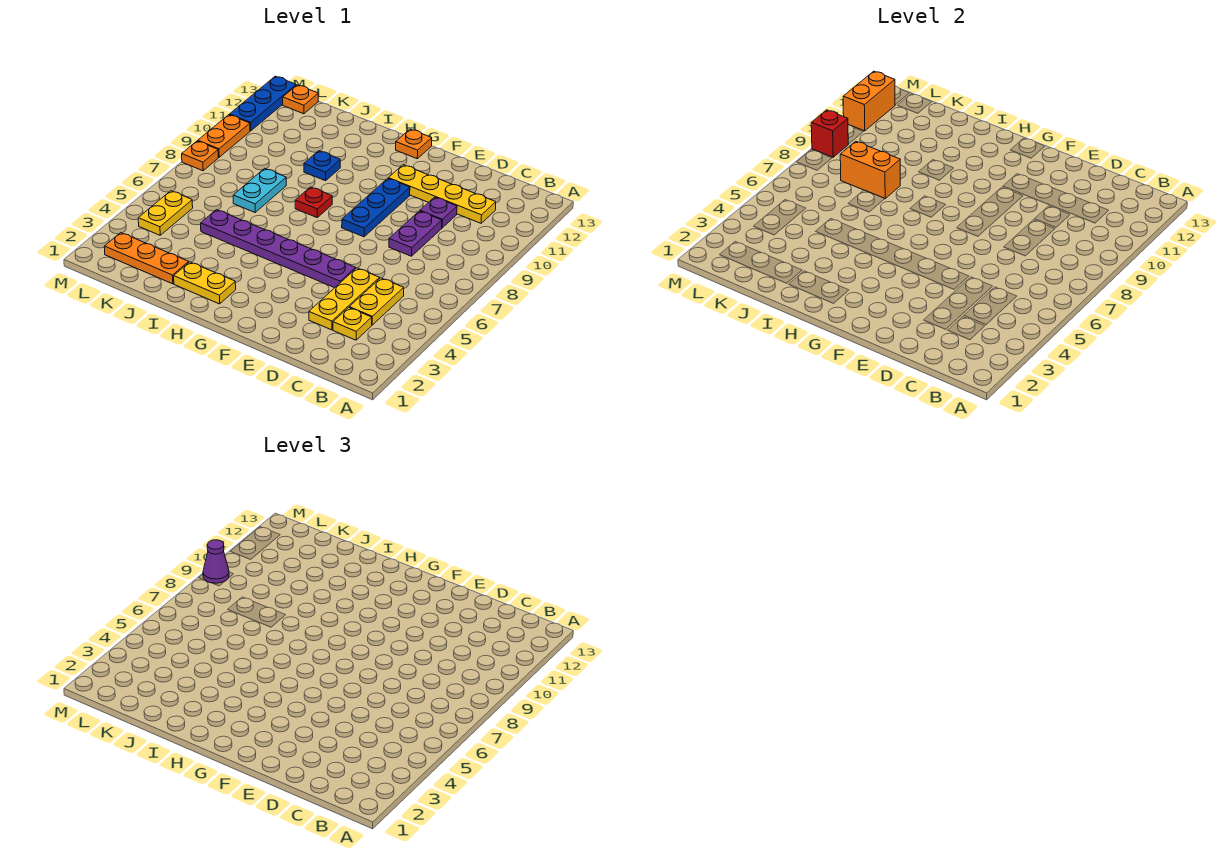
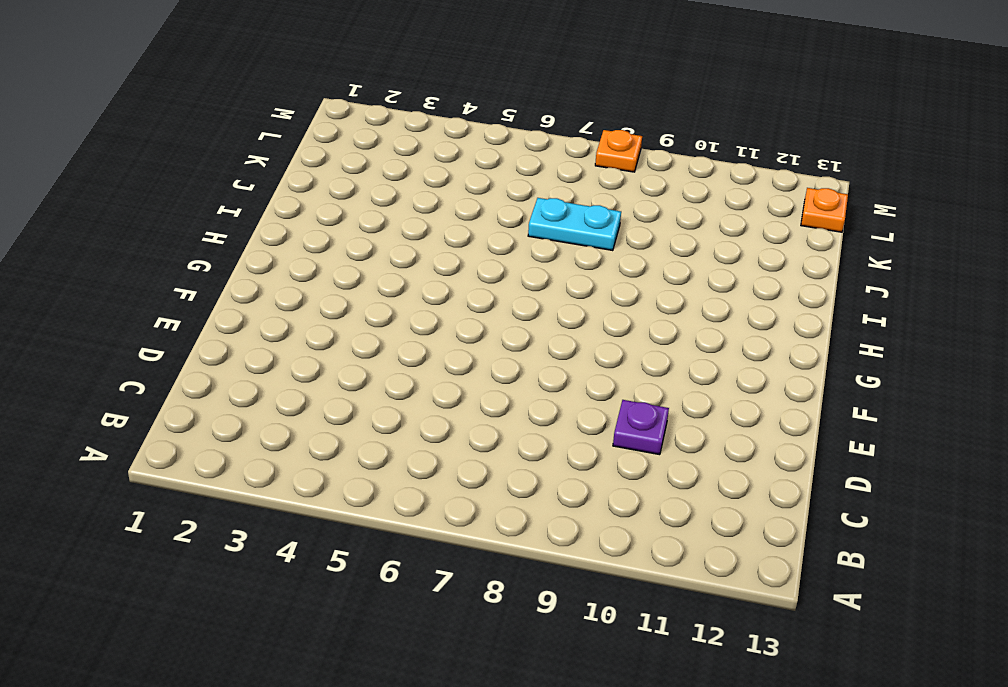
none -> yellow 1x1 plate [333,307,372,340]
none -> yellow 1x2 plate [349,278,404,325]
none -> yellow 1x4 plate [388,165,496,223]

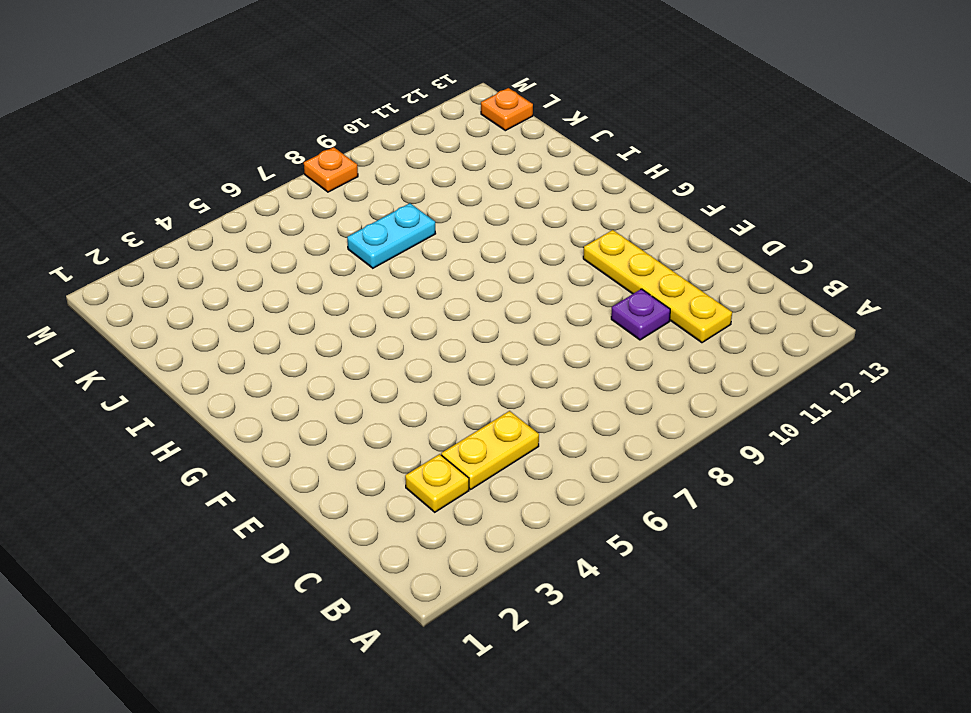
none -> yellow 1x3 plate [309,268,380,330]
none -> purple 1x2 plate [389,211,442,256]
none -> purple 1x6 plate [201,210,356,288]

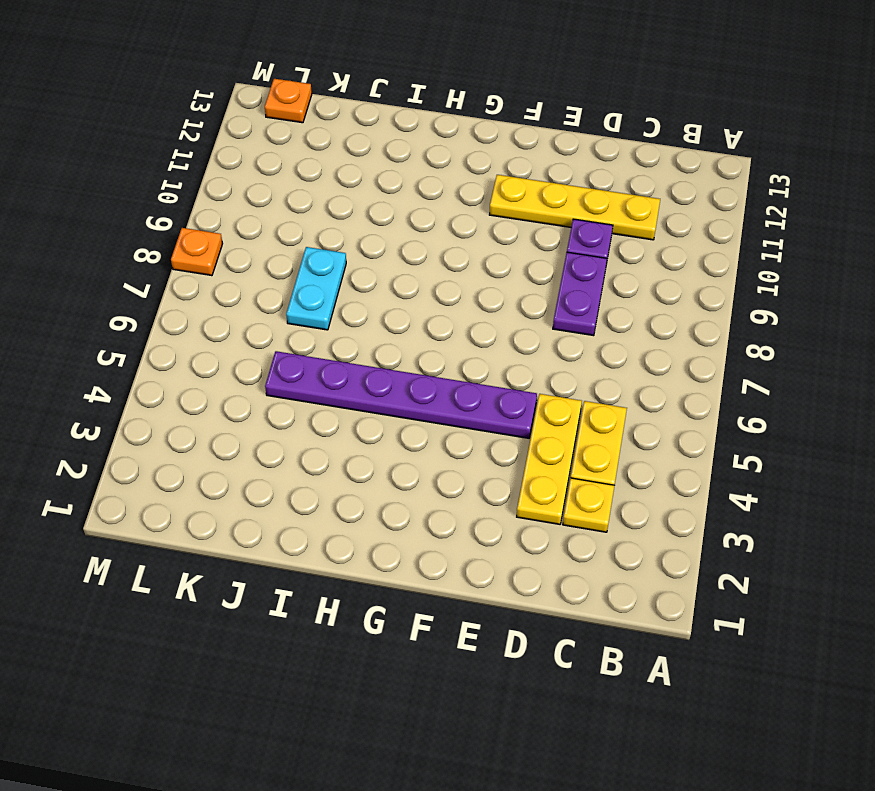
none -> blue 1x3 plate [342,178,410,237]
none -> orange 1x1 plate [396,129,432,159]
none -> yellow 1x2 plate [174,262,236,304]

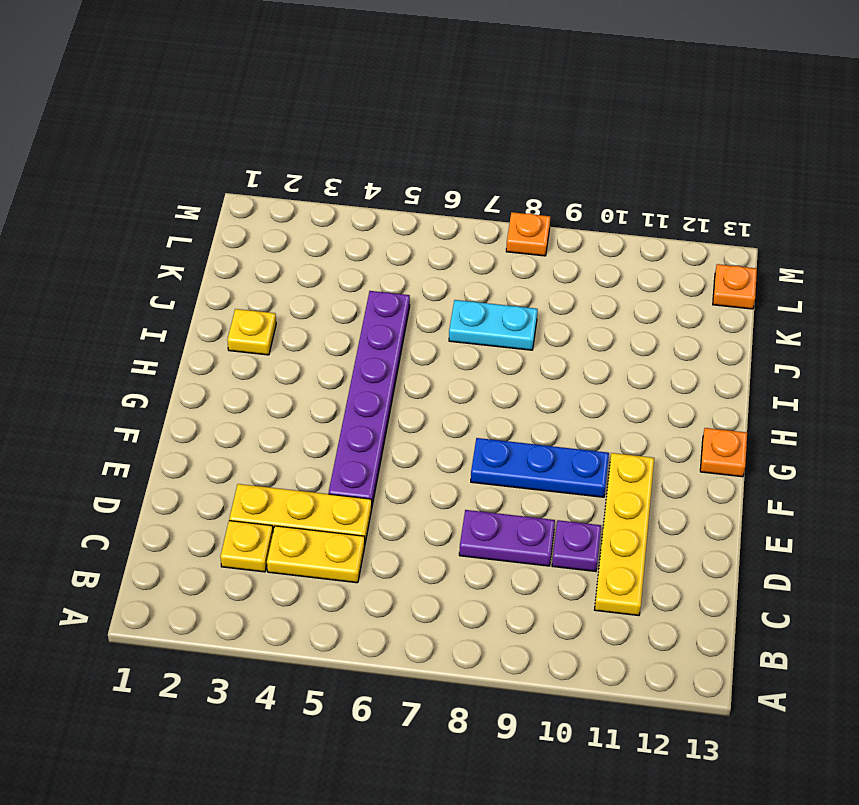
yellow 1x1 plate [227,309,276,355] -> yellow 1x2 plate [174,262,236,304]
none -> red 1x1 plate [295,187,332,217]
none -> blue 1x1 plate [304,151,340,181]
none -> orange 1x3 plate [104,233,189,284]

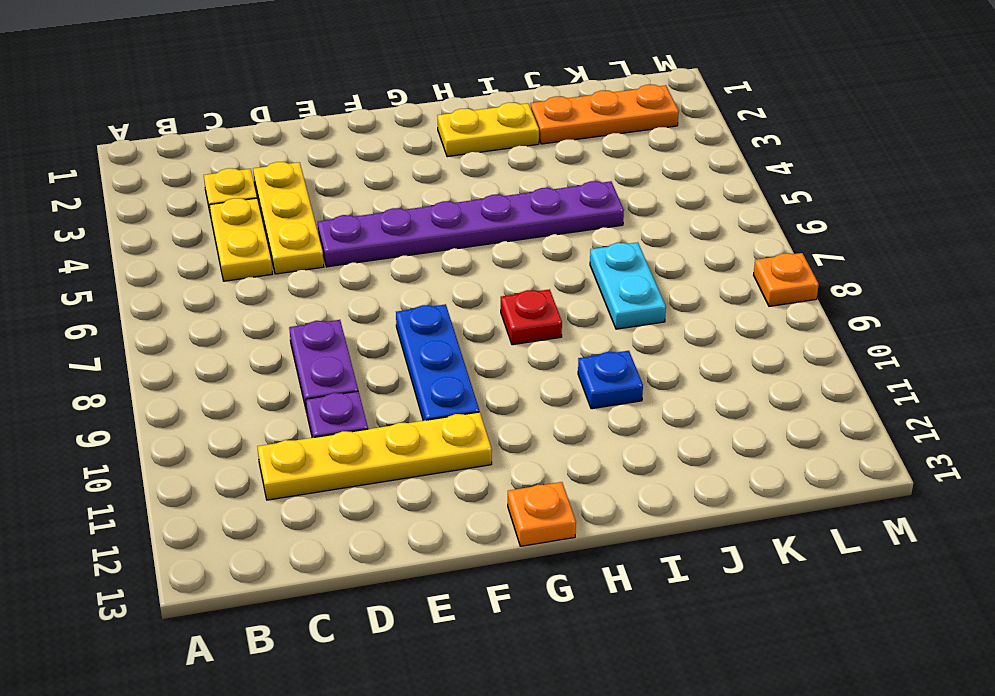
none -> yellow 1x2 plate [138,191,193,235]
none -> orange 1x1 plate [283,85,318,114]
none -> orange 1x2 plate [198,115,250,157]

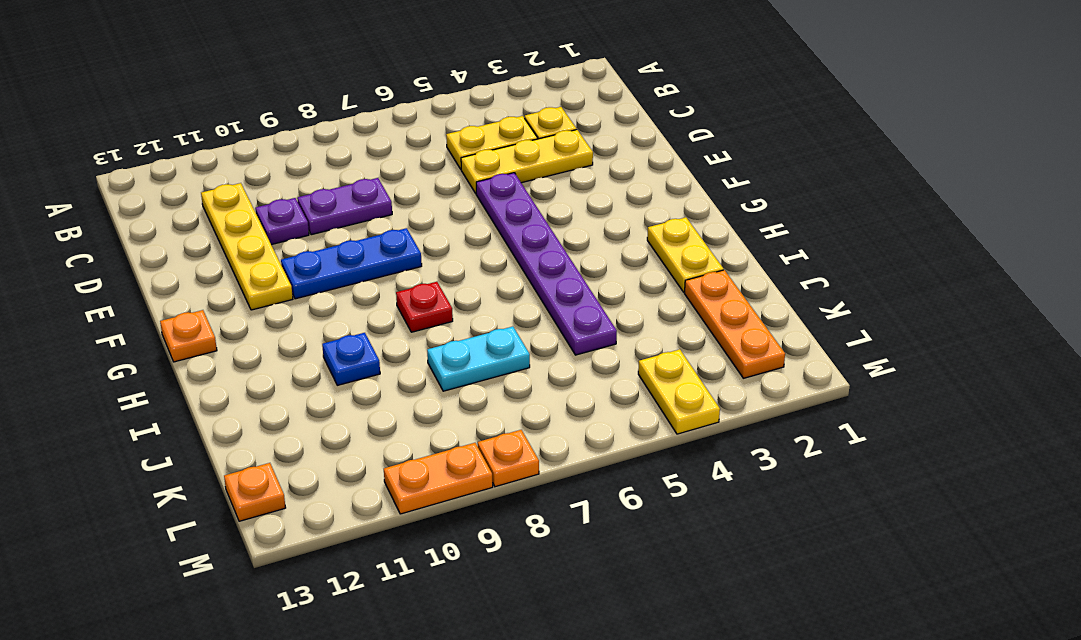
yellow 1x2 plate [638,349,720,434] -> yellow 1x2 plate turned to [138,191,193,235]
none -> blue 1x3 plate [230,76,296,131]
none -> orange 1x2 brick [840,141,900,199]
none -> red 1x1 brick [811,110,848,157]

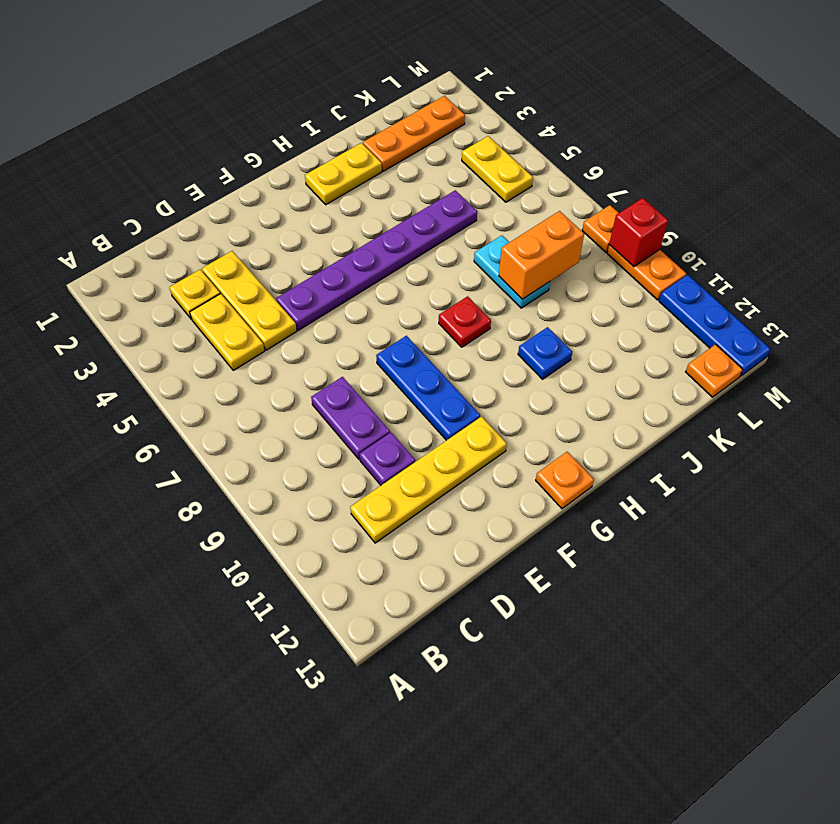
none -> orange 1x2 brick [843,71,895,131]
none -> purple 1x1 cone [203,540,229,583]

